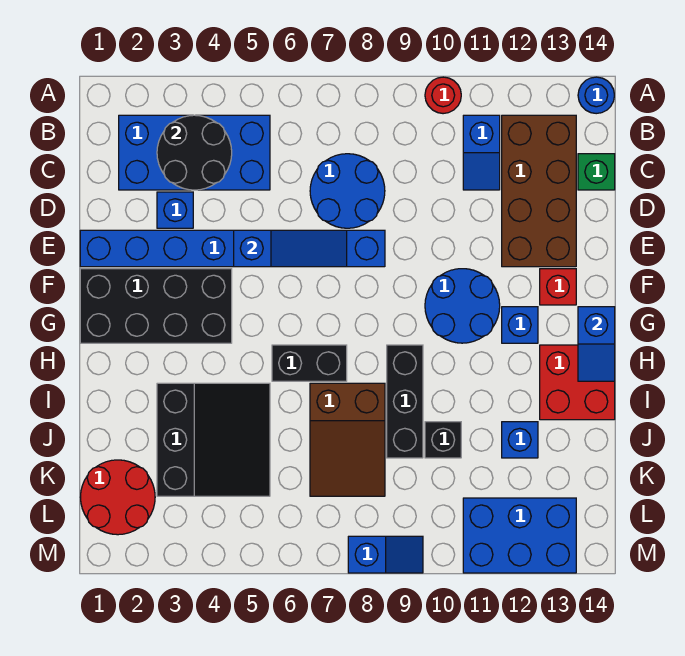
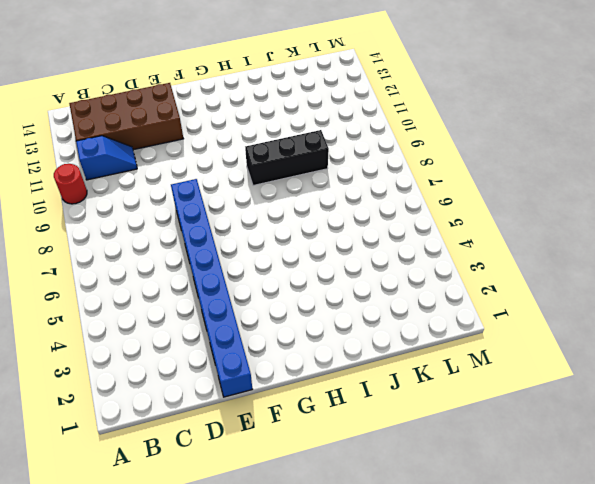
none -> blue 1x1 round brick [578,77,614,114]
none -> blue 2x4 brick [119,115,270,190]
none -> blue 2x2 round brick [310,154,385,228]

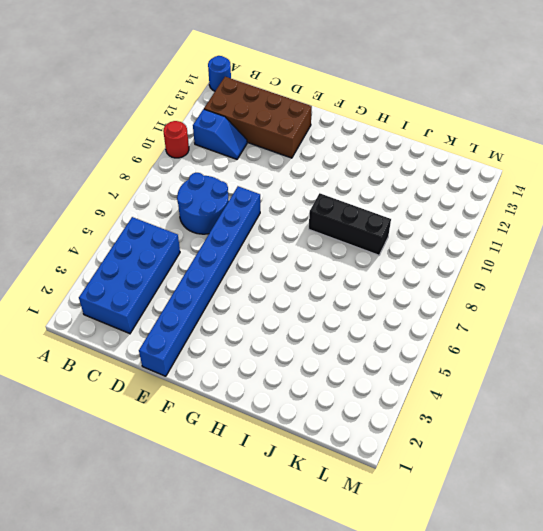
none -> green 1x1 brick [578,154,615,190]
none -> blue 1x1 brick [157,192,193,228]
none -> black 2x4 brick [80,269,232,343]

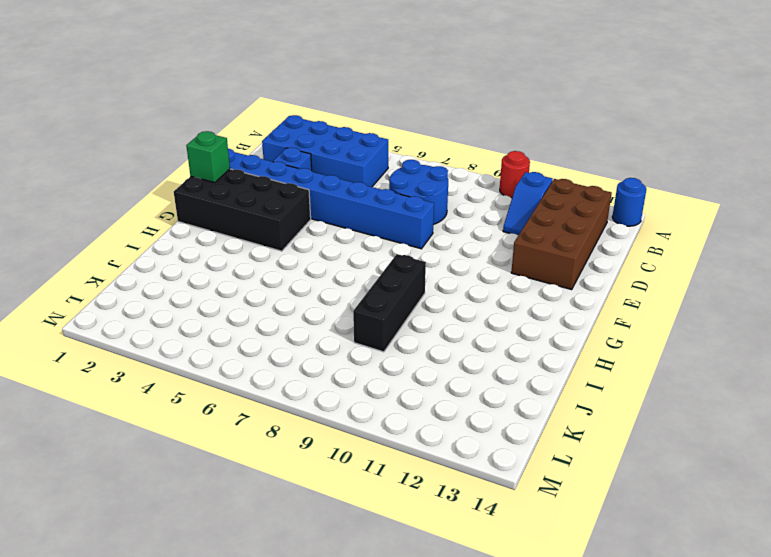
green 1x1 brick [186,131,230,183] -> green 1x1 brick moved to [578,154,615,190]
none -> blue 2x2 round brick [425,269,500,343]
none -> red 1x1 brick [540,269,576,305]
none -> blue 1x1 brick [502,307,538,343]

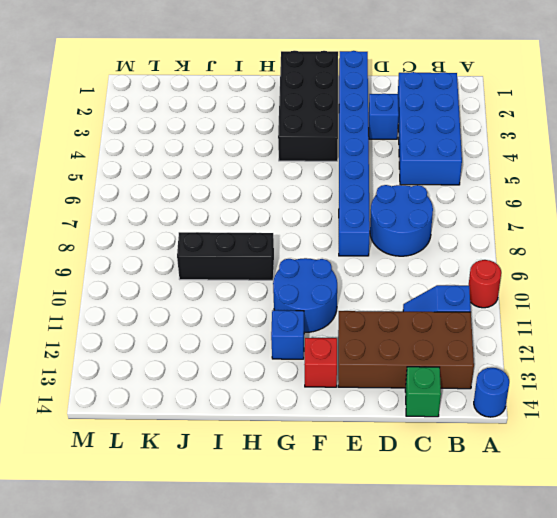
none -> black 1x2 brick [272,345,347,381]
none -> red 2x2 brick [540,345,615,420]
none -> black 3x3 slope [157,383,270,496]

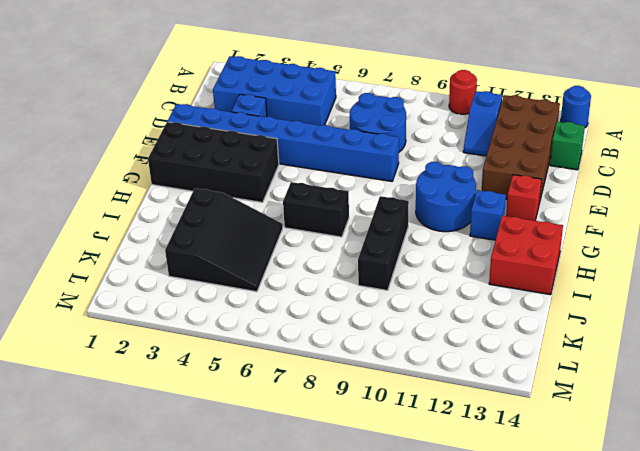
none -> brown 2x3 slope [310,383,385,496]
none -> black 1x1 brick [425,422,461,458]
none -> blue 1x1 brick [502,422,538,458]

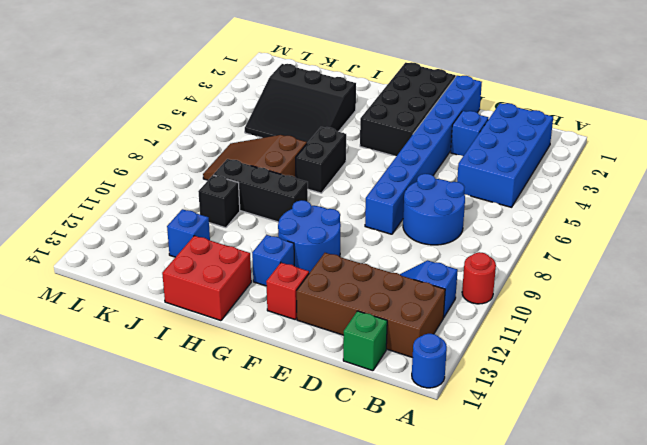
none -> red 2x2 round brick [81,460,155,535]
none -> blue 2x3 brick [463,498,576,573]
none -> blue 1x2 slope [348,536,423,573]

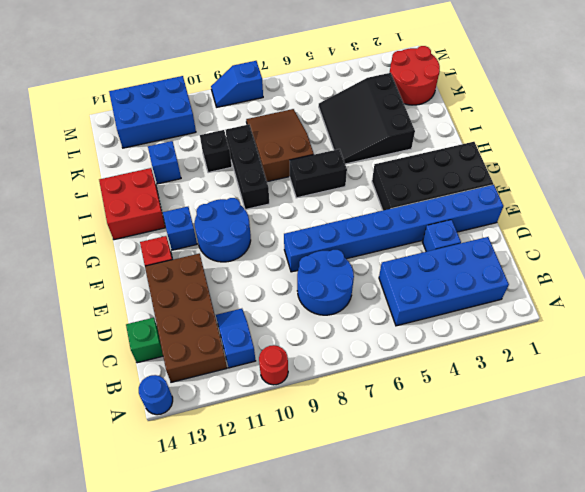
none -> black 2x2 round brick [157,115,232,190]
none -> blue 1x3 slope [234,230,347,267]
none -> blue 1x2 slope [578,307,615,381]

